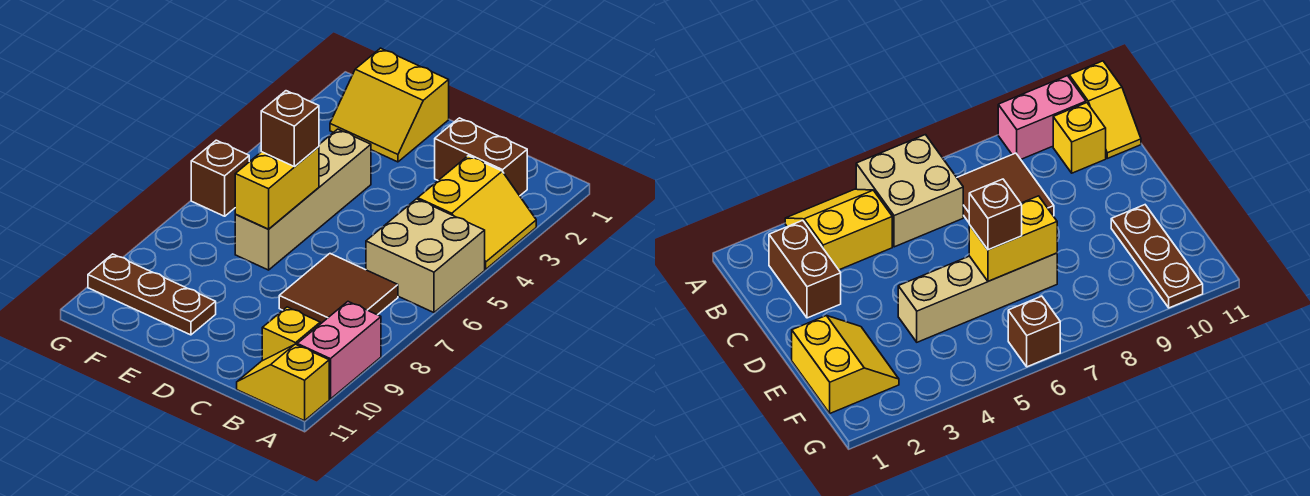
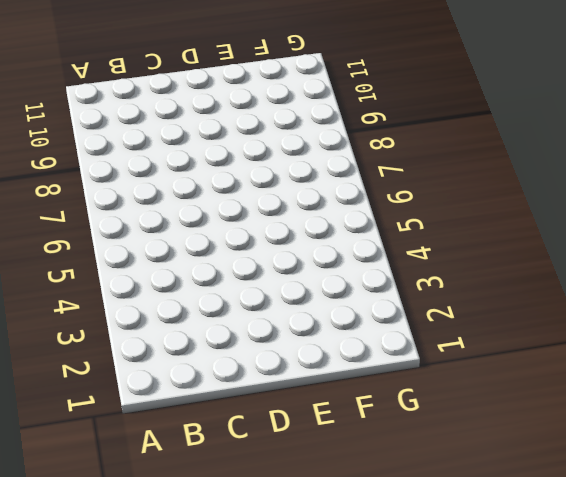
none -> yellow 2x2 slope [418,156,536,269]
none -> tan 2x2 brick [366,199,485,313]
none -> pink 1x2 brick [297,302,381,399]

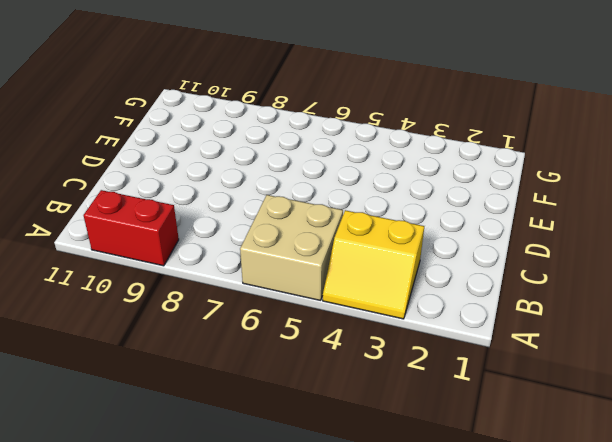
red 1x2 brick [83,190,179,266] -> pink 1x2 brick [297,302,381,399]
none -> yellow 1x2 slope [237,344,329,421]
none -> brown 1x2 brick [435,118,527,196]
none -> brown 2x2 tile [279,254,398,324]

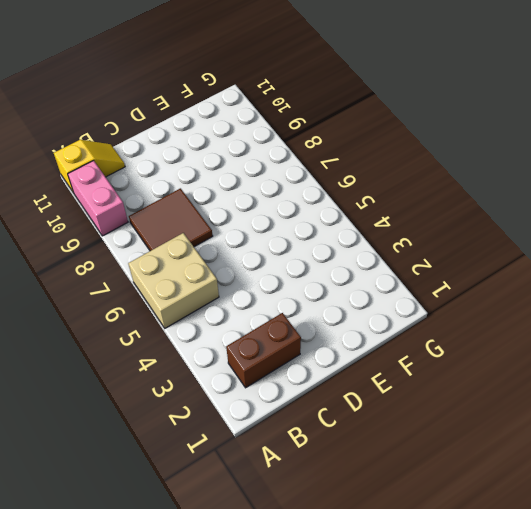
none -> yellow 2x2 slope [418,156,536,269]
none -> yellow 1x1 brick [262,307,320,361]
none -> yellow 2x2 slope [330,48,449,162]

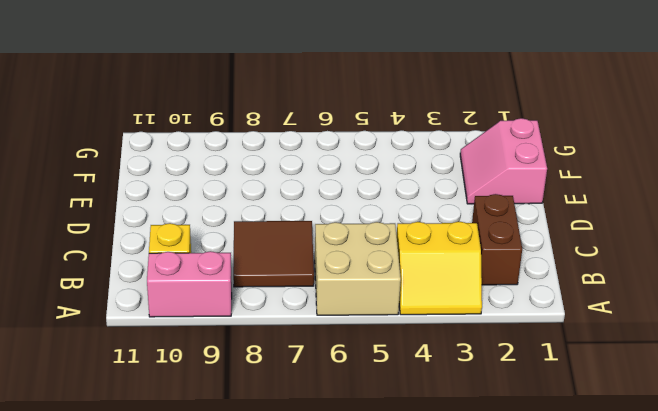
pink 2x2 slope [460,118,547,204] -> yellow 2x2 slope [330,48,449,162]
none -> yellow 1x2 slope [237,344,329,421]
none -> tan 1x4 brick [235,129,371,270]
none -> brown 1x3 plate [88,254,216,335]

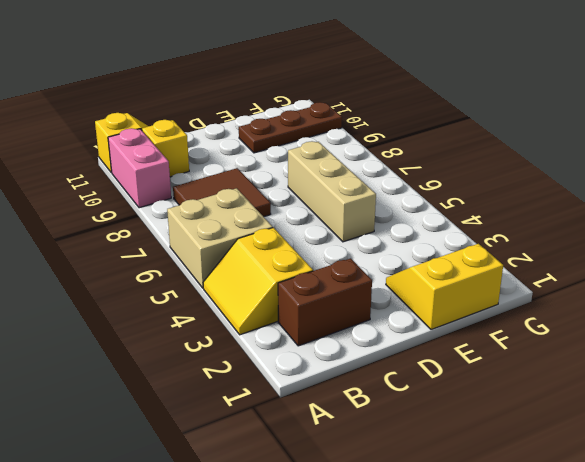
tan 1x3 brick [288,141,376,242] -> tan 1x4 brick [235,129,371,270]
none -> brown 1x1 brick [191,140,249,216]
none -> yellow 1x2 brick [235,147,319,229]
none -> brown 1x1 brick [261,91,319,167]

